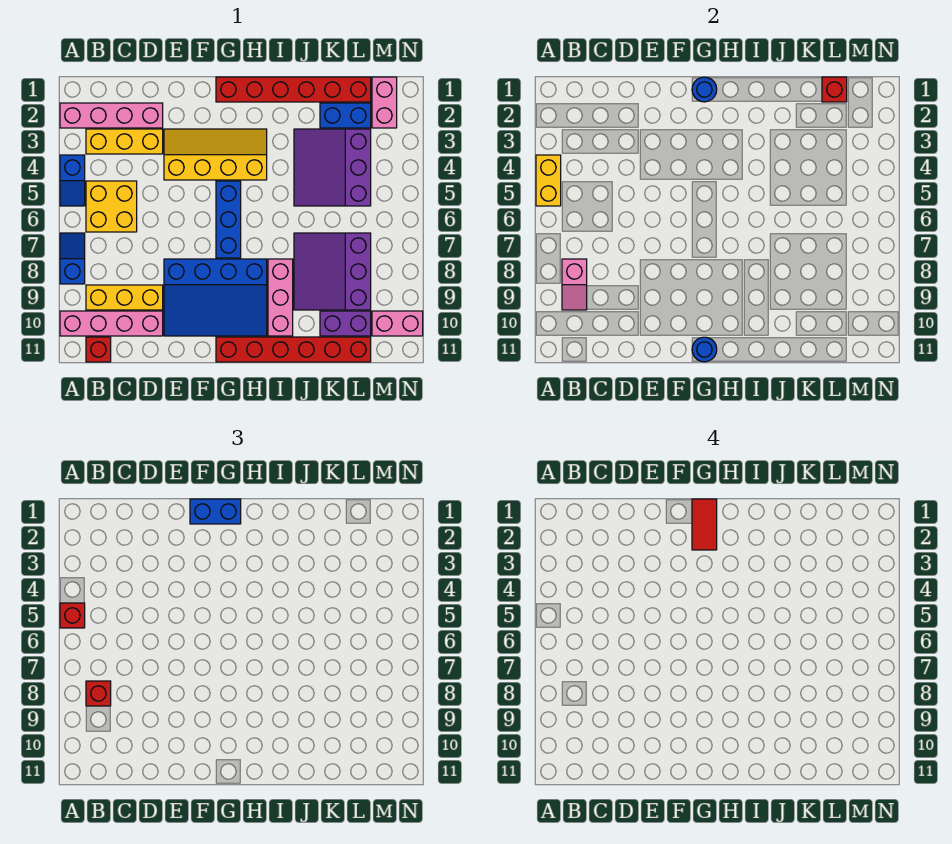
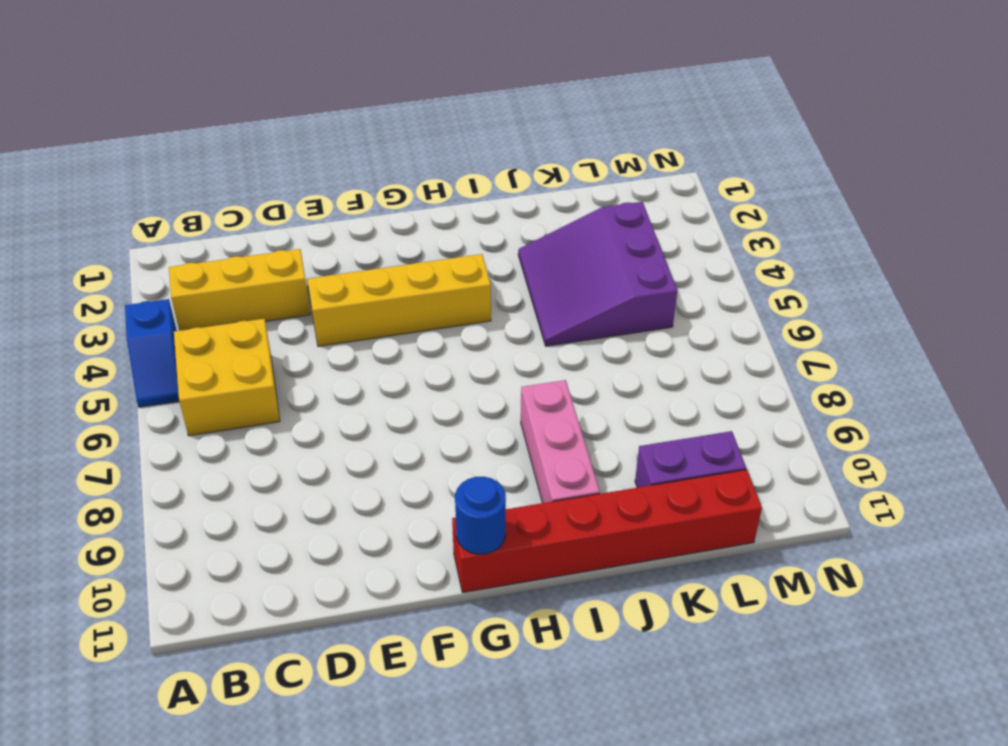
none -> pink 1x4 brick [60,103,163,128]
none -> blue 1x2 slope [60,233,85,284]
none -> pink 1x4 brick [60,311,163,336]

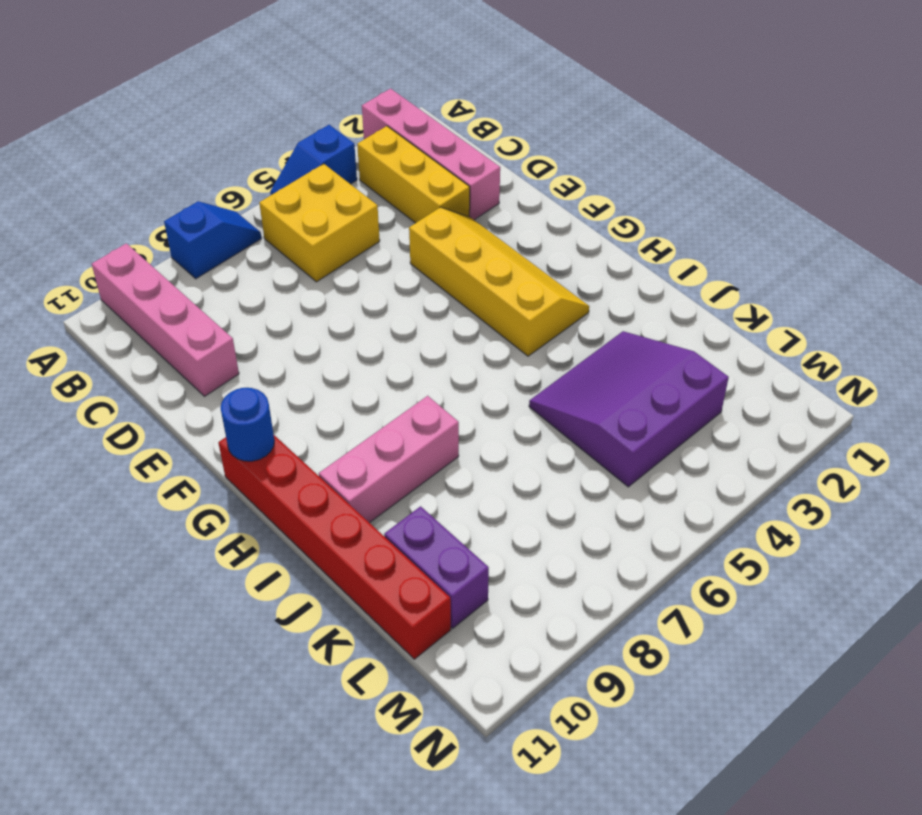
none -> yellow 1x3 brick [86,285,163,310]
none -> red 1x1 brick [86,337,111,362]
none -> blue 3x4 slope [164,259,267,336]

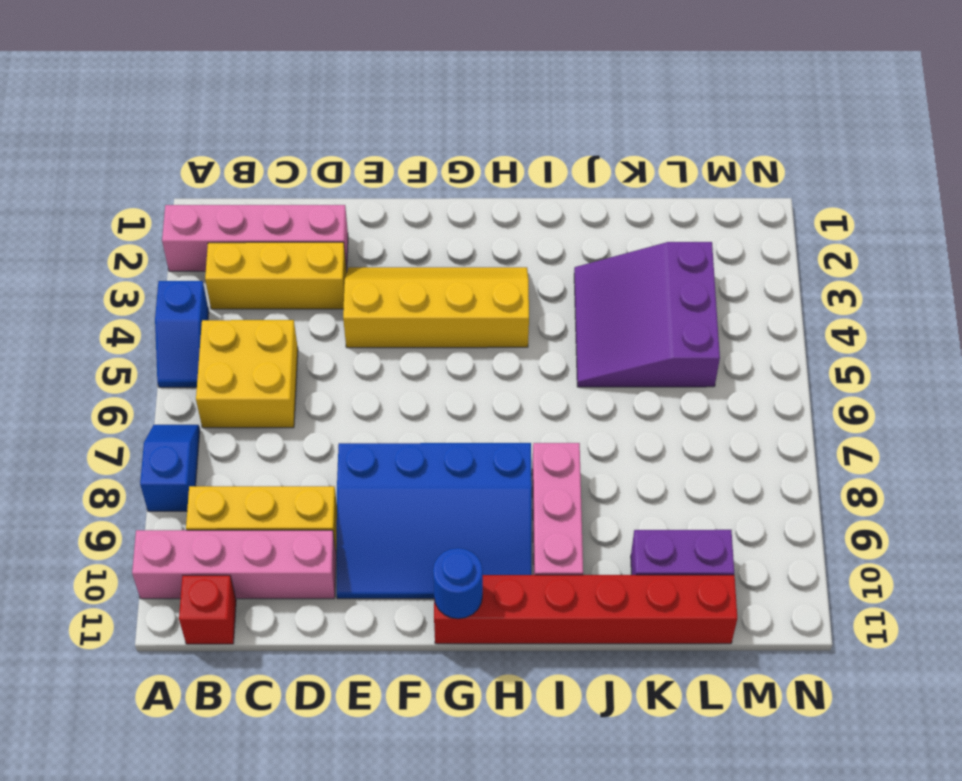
none -> red 1x6 brick [216,77,371,102]
none -> blue 1x3 brick [216,181,241,258]
none -> purple 3x3 slope [294,233,371,310]

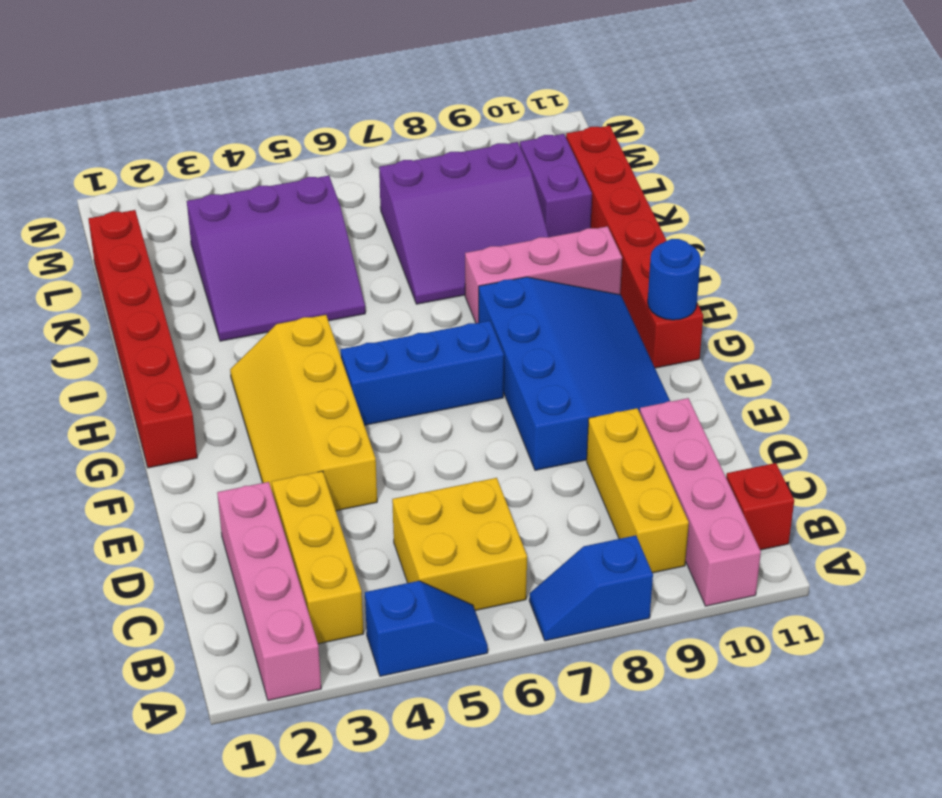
none -> blue 1x2 brick [320,103,371,128]
none -> pink 1x2 brick [372,77,397,128]
none -> pink 1x2 brick [372,311,423,336]

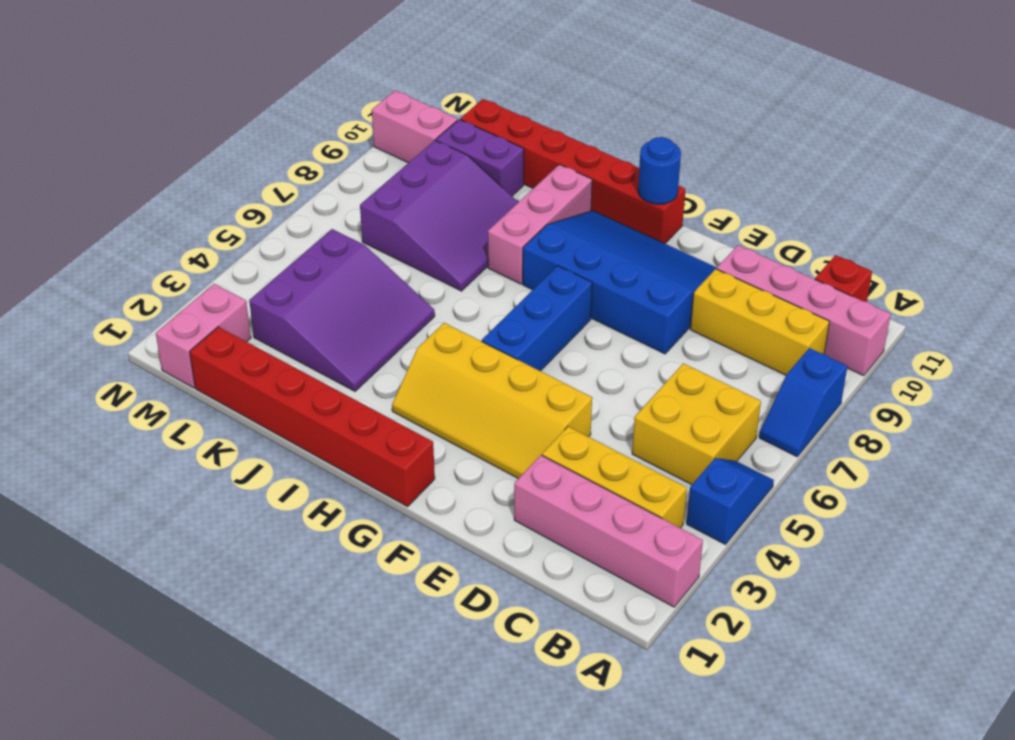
none -> blue 1x2 brick [320,103,371,128]
none -> yellow 1x2 brick [536,155,561,206]
none -> pink 1x2 slope [562,259,587,310]

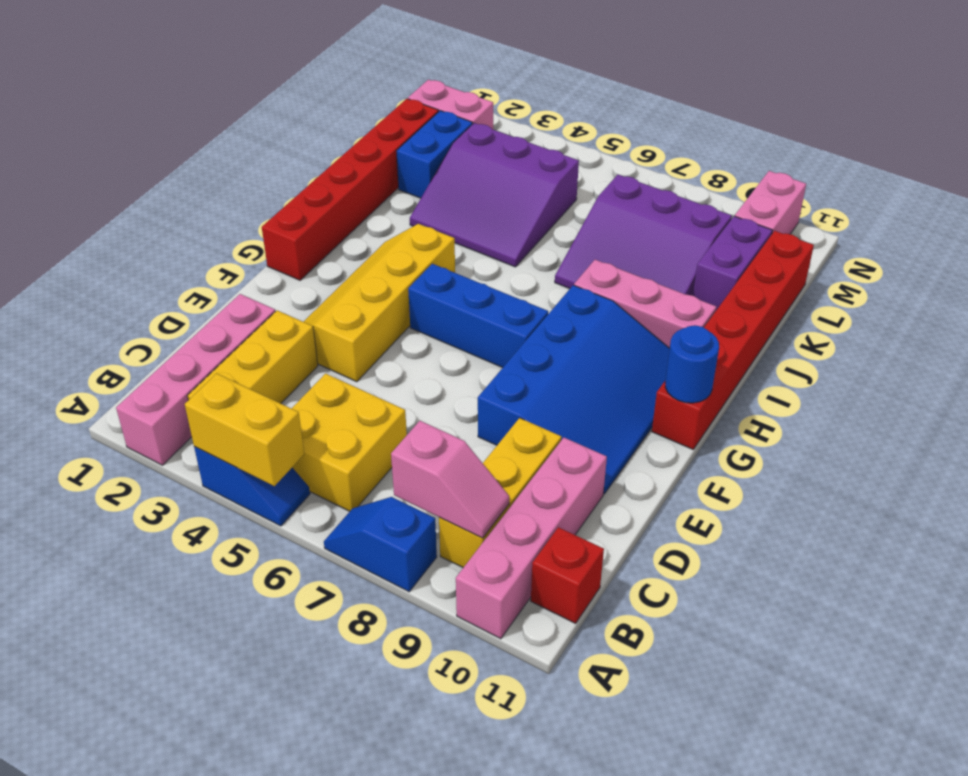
none -> blue 1x1 round brick [692,77,717,102]
none -> red 1x1 brick [822,77,847,102]
none -> red 1x1 brick [60,603,85,628]

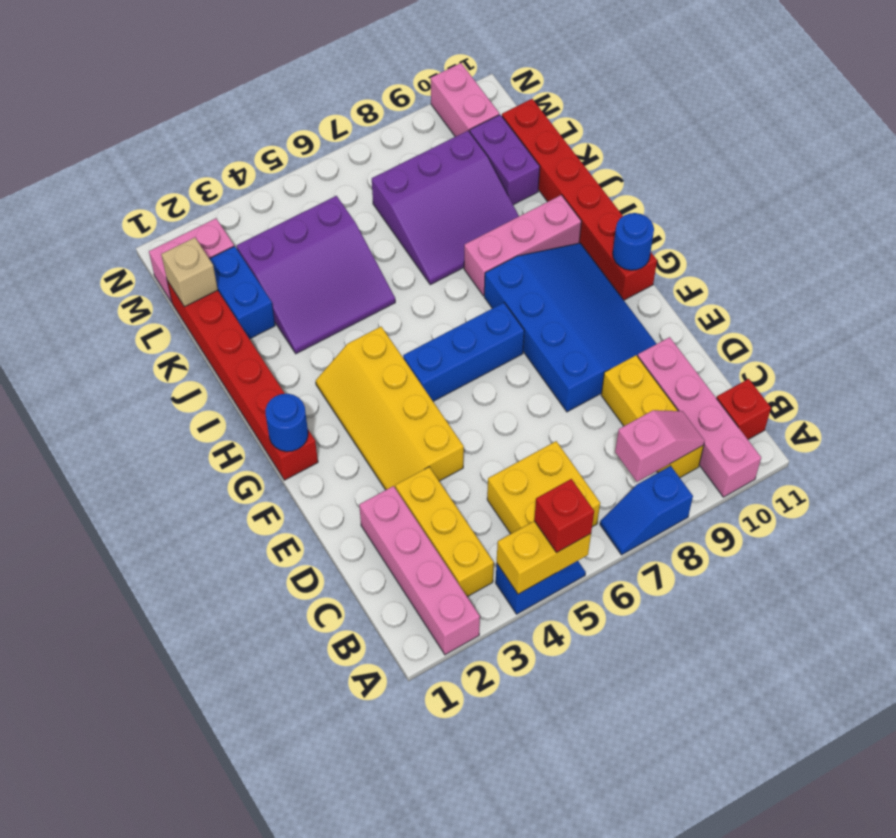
tan 1x1 brick [161,238,218,307] -> red 1x1 brick [822,77,847,102]
none -> red 1x1 brick [86,681,111,706]
none -> blue 1x2 brick [190,499,241,524]
none -> red 1x2 tile [692,499,717,550]

